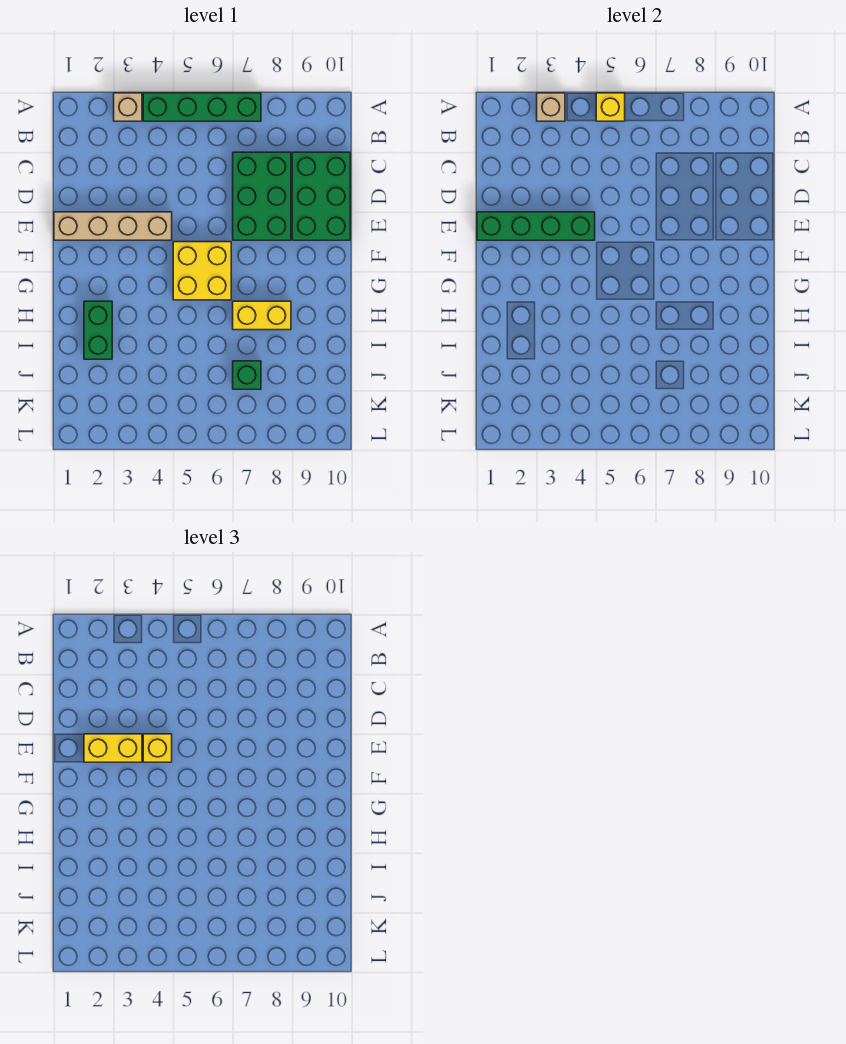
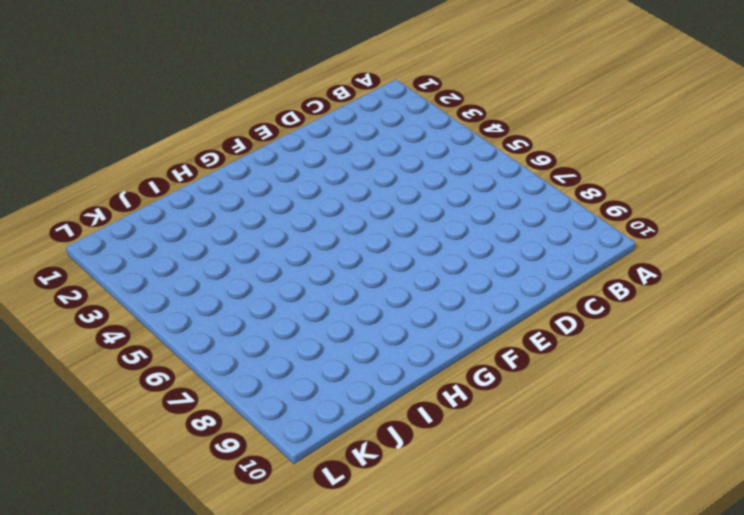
none -> tan 1x1 brick [114,93,142,121]
none -> green 1x4 brick [143,93,261,121]
none -> green 2x3 brick [233,152,291,240]

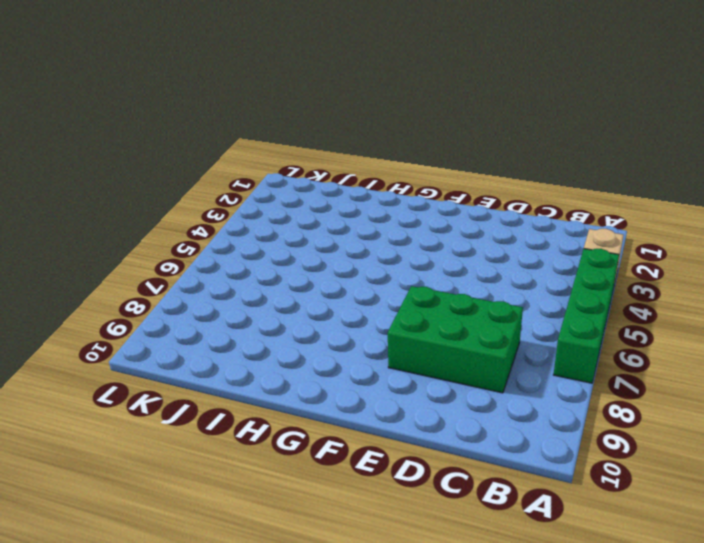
none -> green 2x3 brick [292,152,350,240]
none -> tan 1x4 brick [54,212,172,240]
none -> yellow 2x2 brick [173,242,231,300]

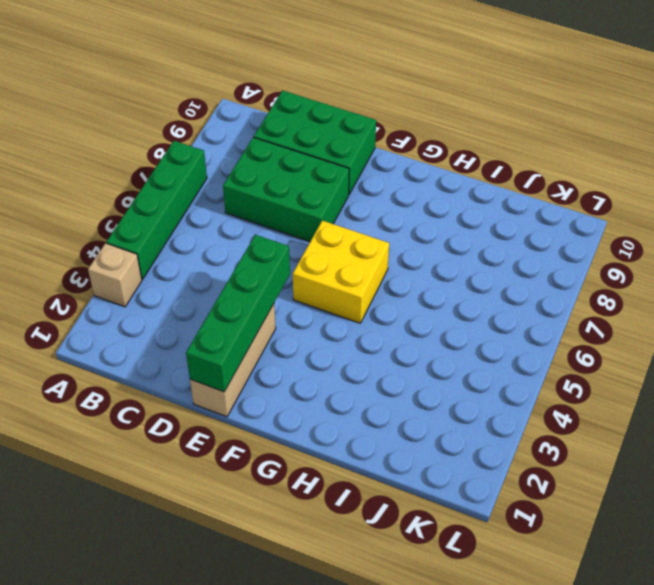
tan 1x3 brick [190,304,276,417] -> tan 1x4 brick [54,212,172,240]
none -> green 1x2 brick [84,301,112,359]
none -> yellow 1x2 brick [233,301,291,330]
none -> green 1x1 brick [233,361,261,389]

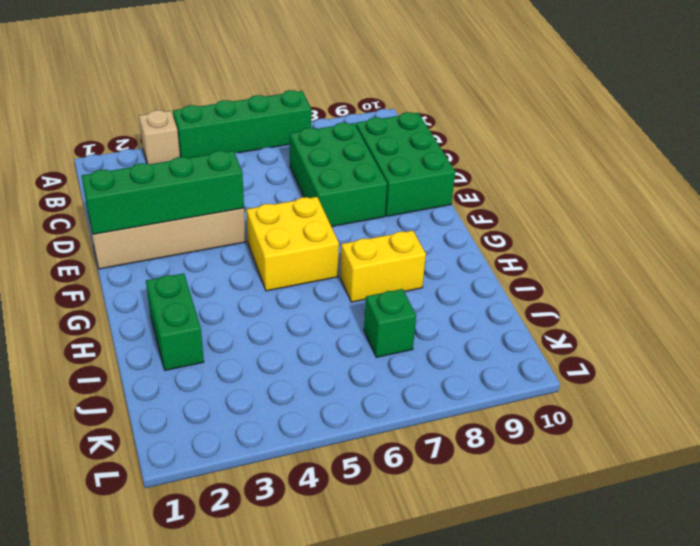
none -> tan 1x1 brick [537,93,565,121]
none -> yellow 1x1 brick [596,93,625,121]
none -> yellow 1x2 brick [84,734,142,762]

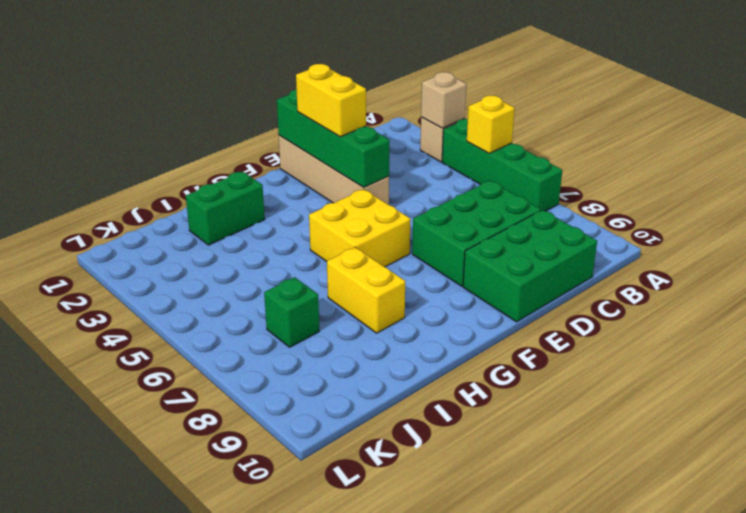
none -> yellow 1x1 brick [143,734,172,762]

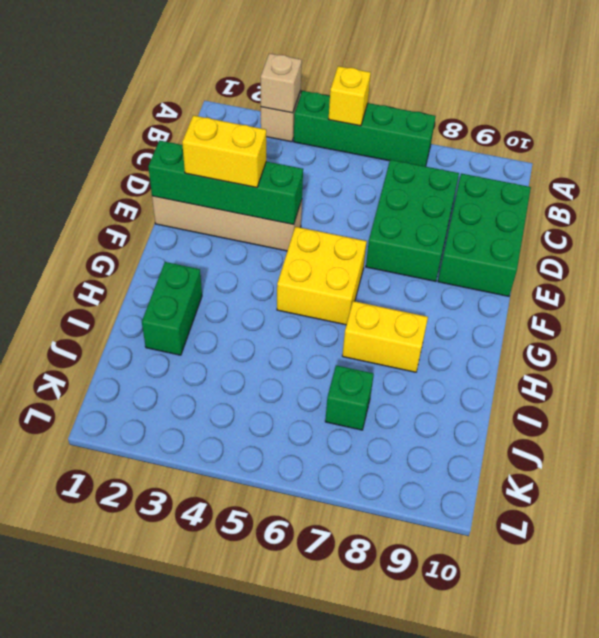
none -> yellow 1x1 brick [143,734,172,762]

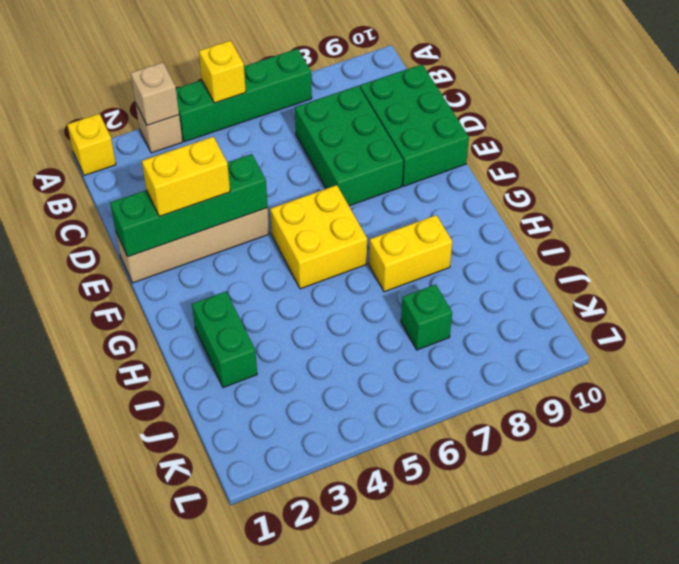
yellow 1x1 brick [67,114,116,175] -> yellow 1x1 brick moved to [143,734,172,762]

